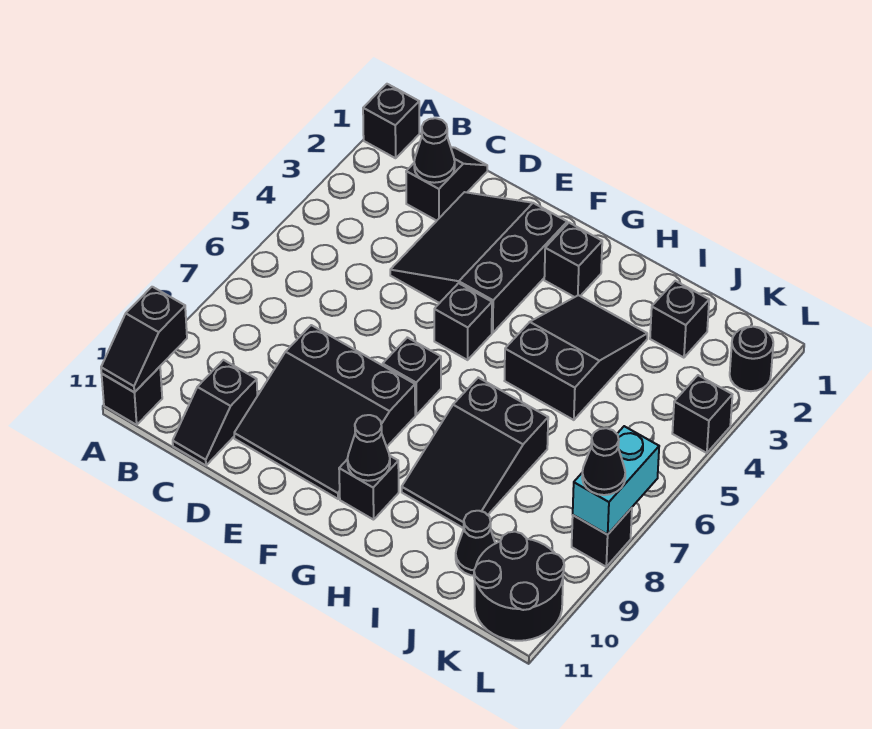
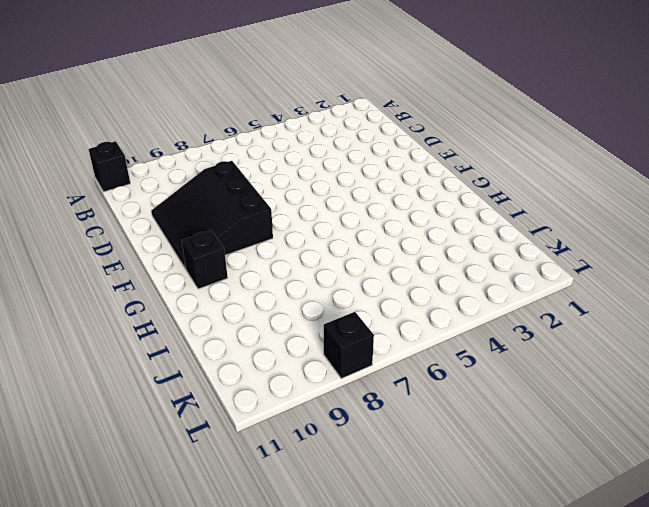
none -> black 1x1 brick [363,84,419,158]
none -> black 1x2 slope [406,147,487,221]
none -> black 1x2 slope [173,360,257,465]

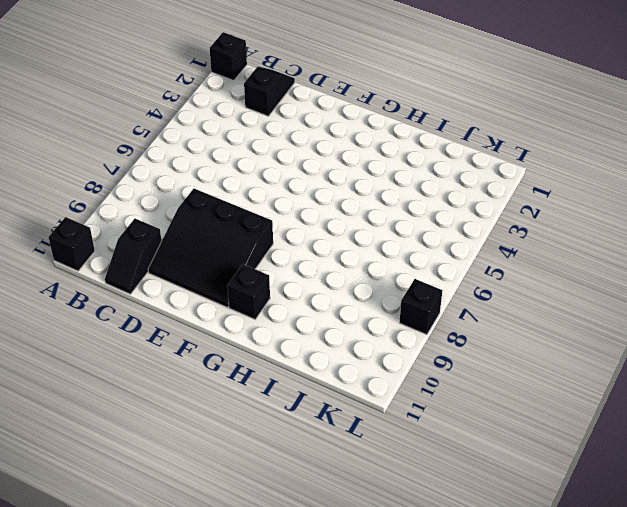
none -> black 3x3 slope [390,192,567,333]
none -> black 1x1 brick [434,283,492,360]
none -> black 1x1 brick [383,337,441,415]

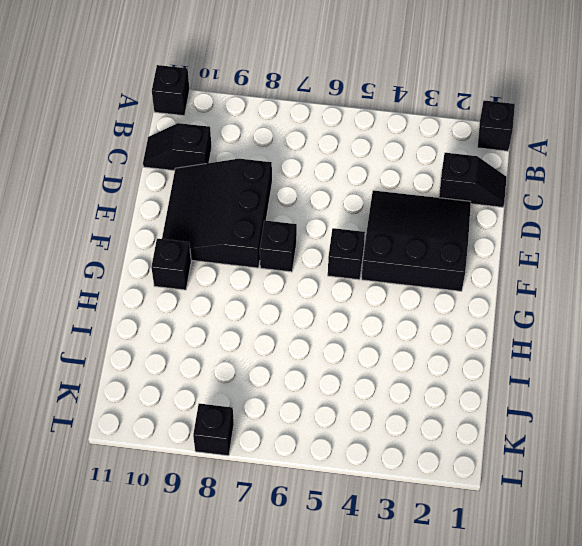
none -> black 1x1 brick [544,223,602,297]
none -> black 2x3 slope [505,295,647,420]
none -> black 2x3 slope [402,378,548,528]

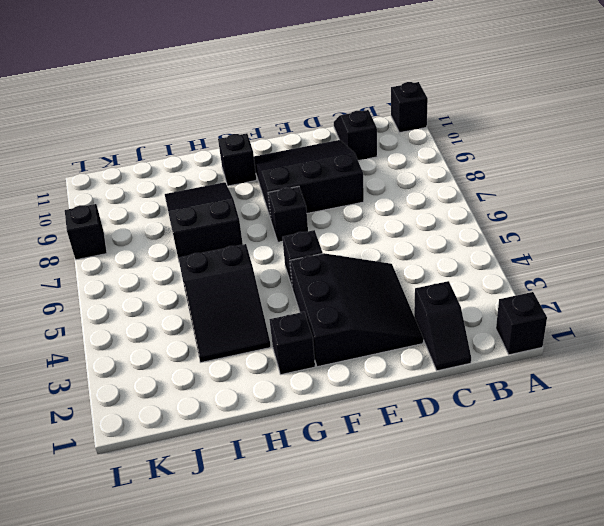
none -> black 1x1 brick [650,281,709,358]
none -> black 1x1 cone [456,511,495,576]
none -> black 2x2 round brick [474,532,564,641]

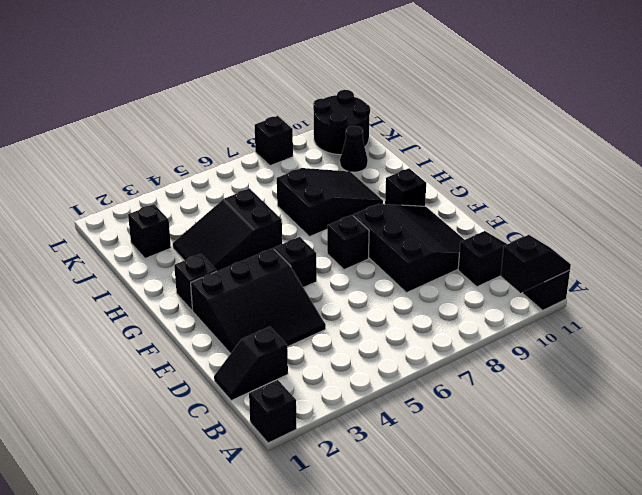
none -> black 1x1 round brick [730,326,773,391]
none -> black 1x1 brick [672,375,732,453]
none -> black 1x1 cone [414,118,455,183]

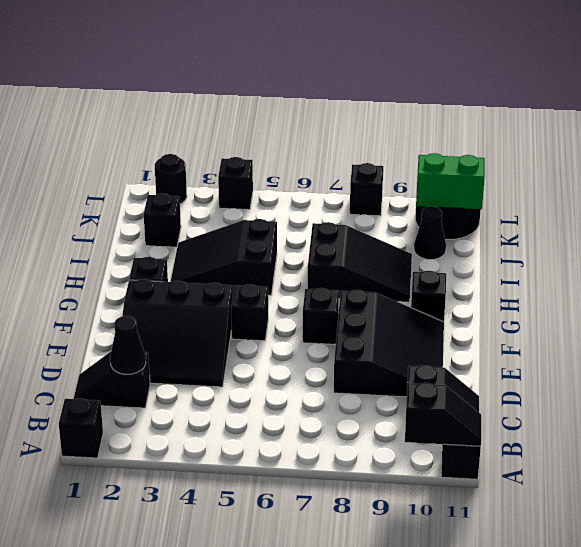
green 1x2 brick [416,153,485,209] -> none
none -> black 1x1 cone [347,415,390,481]
none -> cyan 1x2 brick [573,426,659,535]
none -> black 1x1 cone [582,428,625,495]

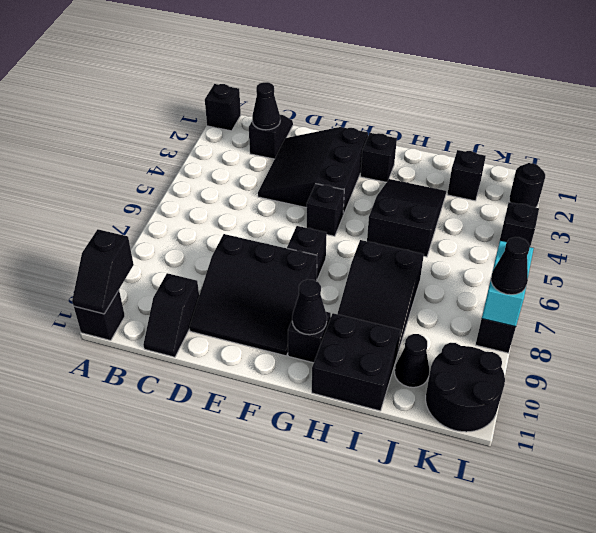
black 2x2 brick [312,313,401,411] -> none

